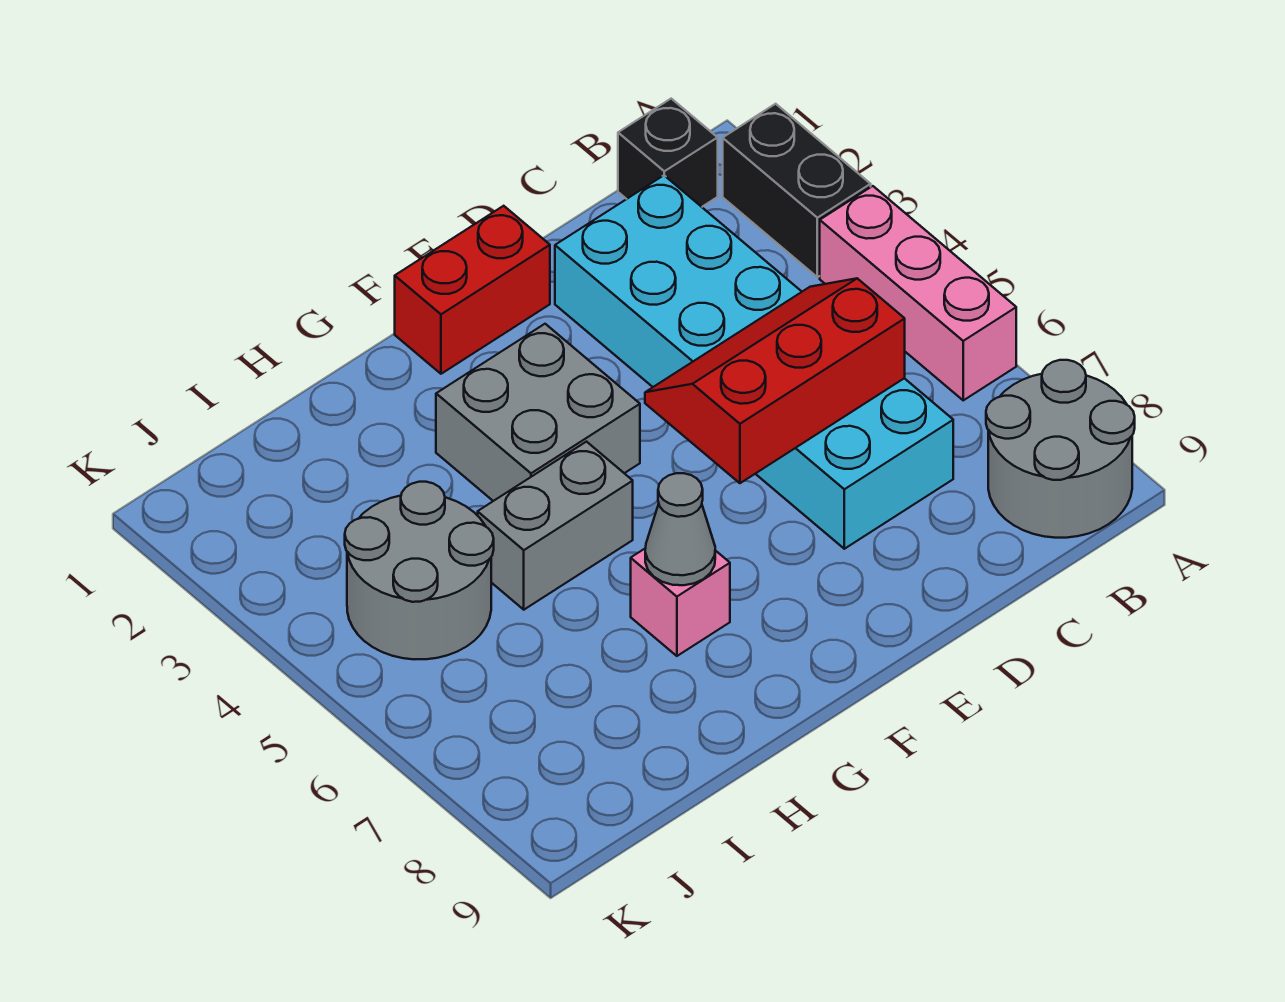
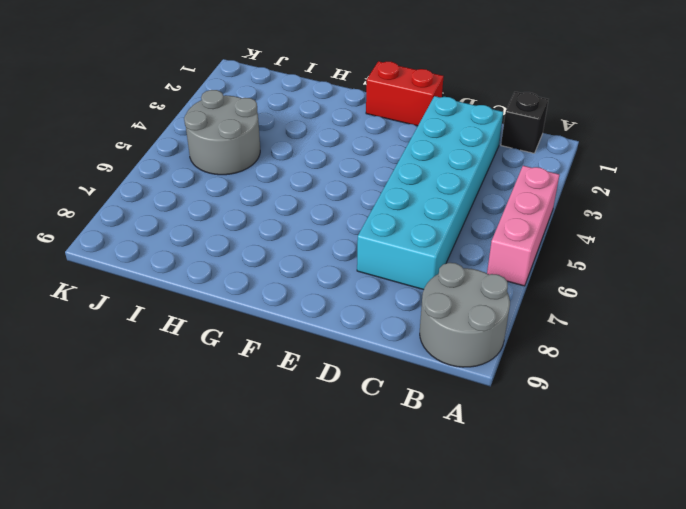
none -> black 1x2 brick [723,104,871,277]
none -> grey 2x2 brick [436,324,640,501]
none -> grey 1x2 brick [478,442,633,610]

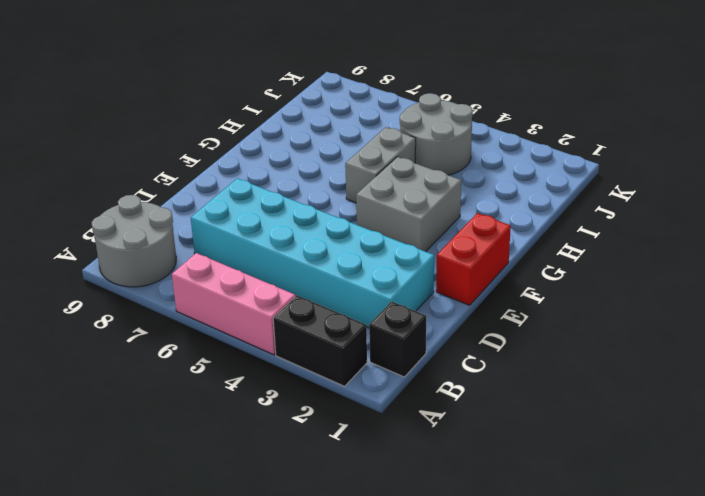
none -> pink 1x1 brick [631,548,730,656]
none -> red 2x3 slope [645,278,905,483]
none -> grey 1x1 cone [645,473,715,585]

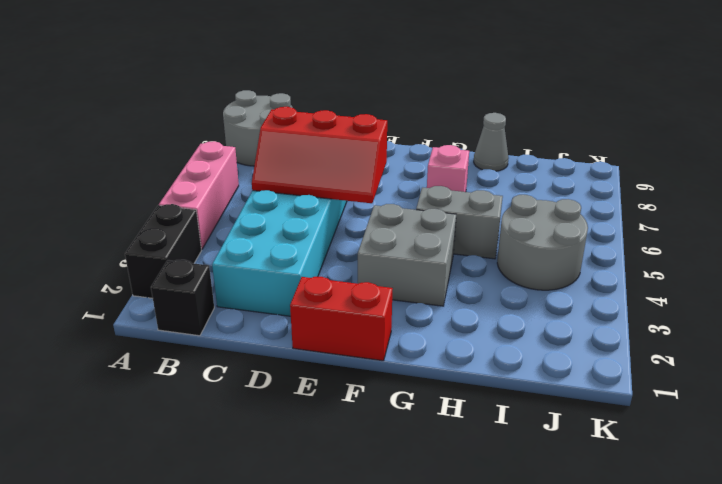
grey 1x1 cone [474,113,508,171] -> grey 1x1 cone moved to [645,473,715,585]

